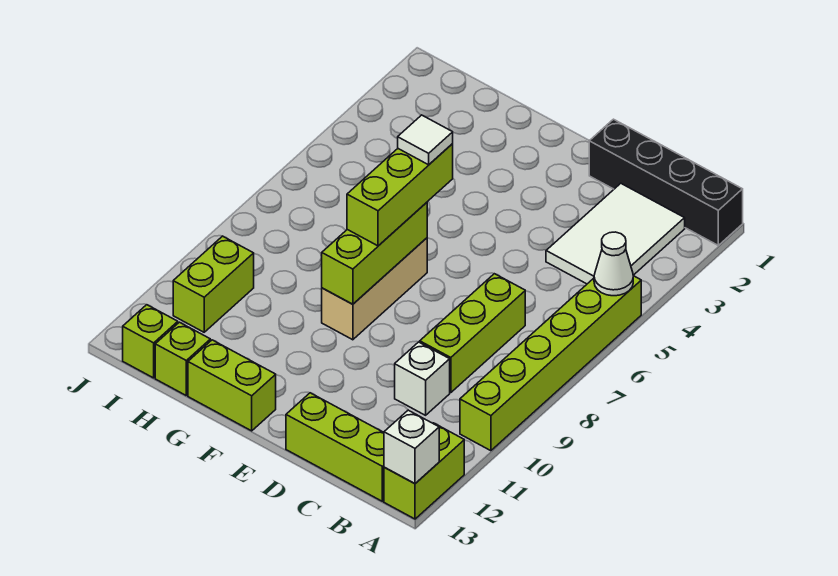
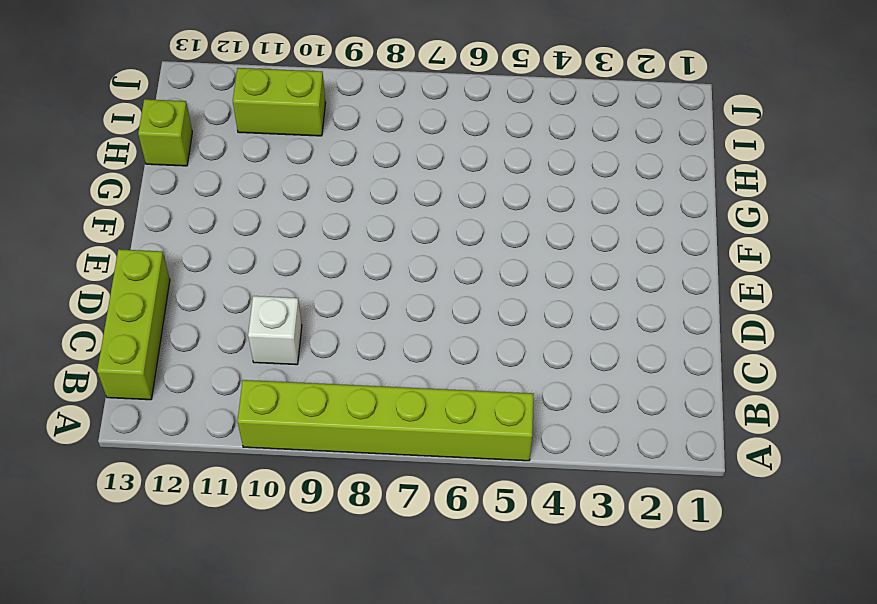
none -> black 1x4 brick [589,119,743,245]
none -> lime 1x2 brick [384,423,464,519]
none -> white 2x3 tile [546,183,685,284]

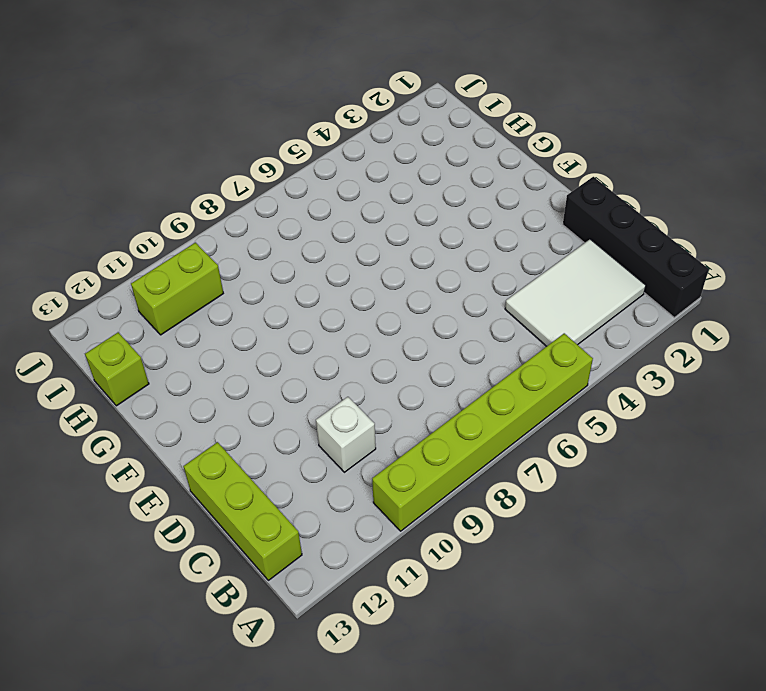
none -> lime 1x2 brick [384,423,464,519]
none -> lime 1x3 brick [420,274,525,393]
none -> tan 1x3 brick [322,238,427,340]

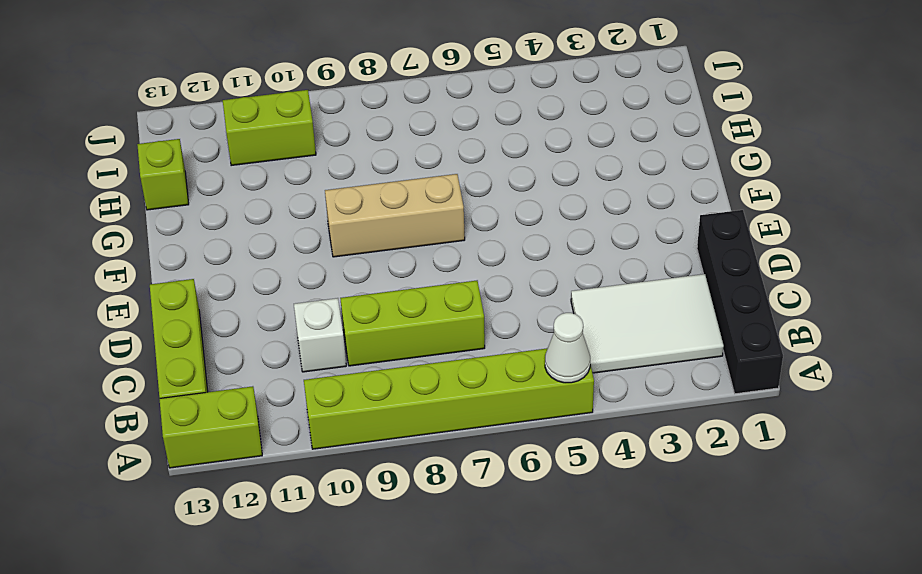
none -> lime 1x2 brick [188,340,276,431]
none -> lime 1x1 brick [123,305,178,378]
none -> white 1x1 brick [384,410,439,484]

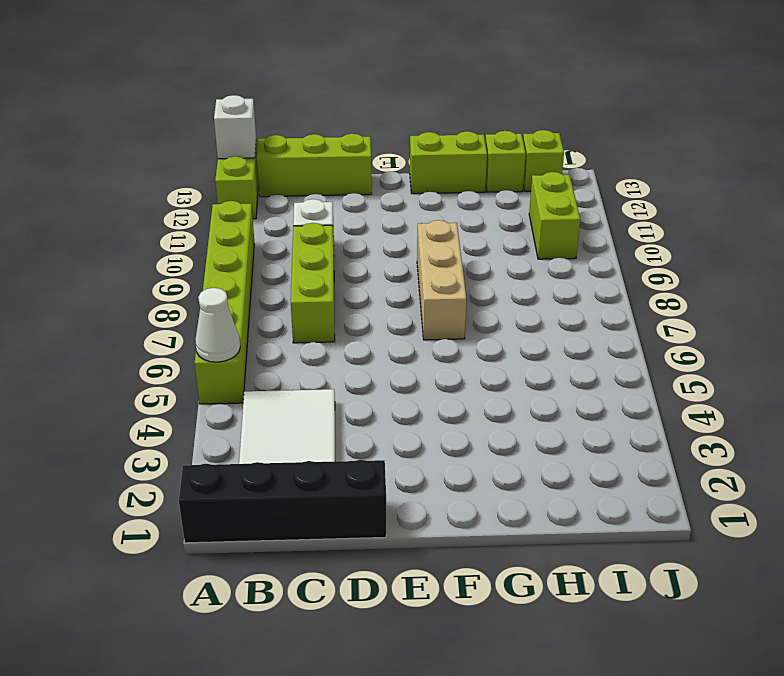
none -> lime 1x3 brick [322,202,427,304]
none -> lime 1x3 brick [347,143,453,246]
none -> white 1x1 tile [398,115,453,165]

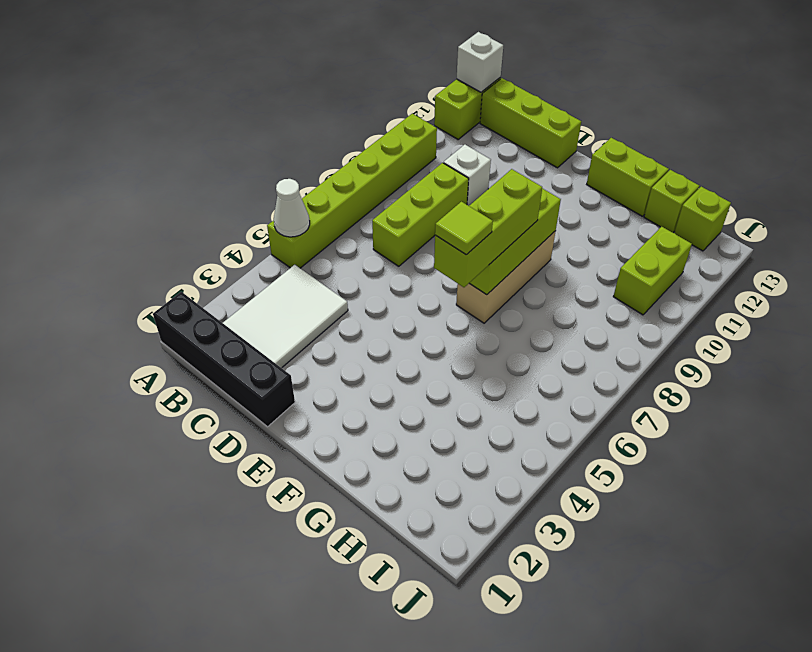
lime 1x1 tile [435,202,493,255] -> white 1x1 tile [398,115,453,165]

